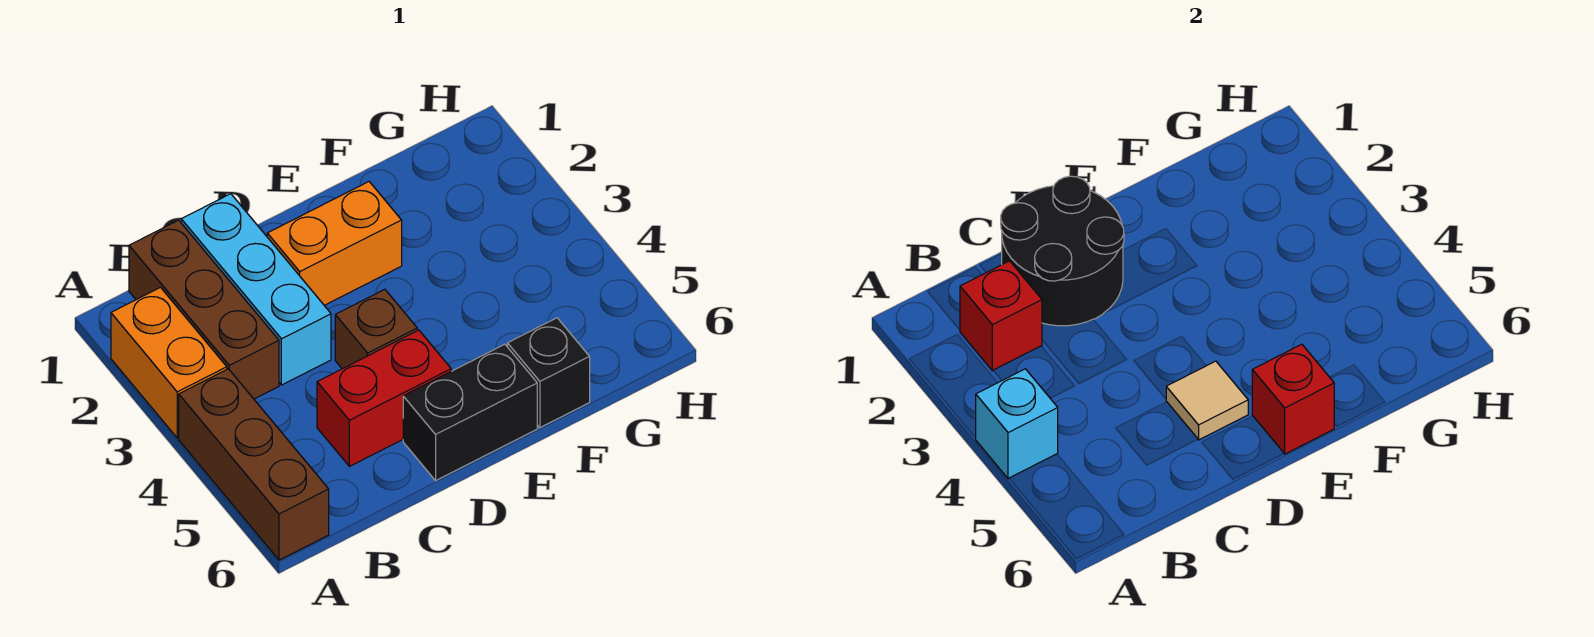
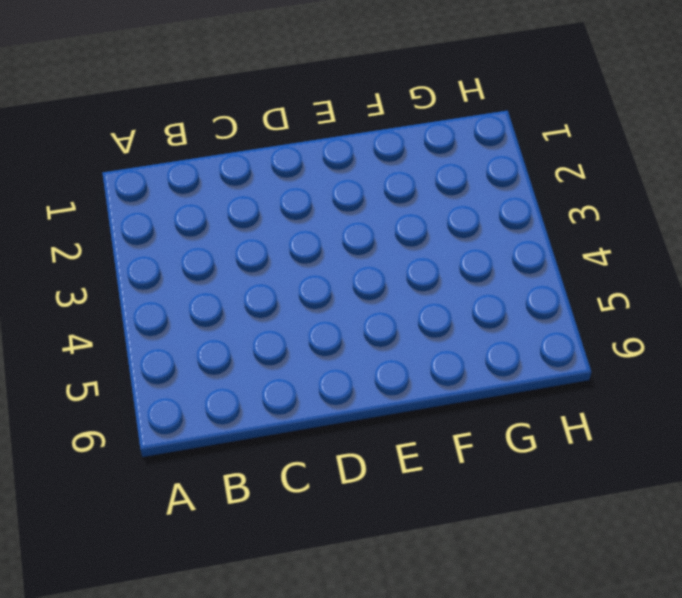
none -> orange 1x2 brick [111,287,227,438]
none -> brown 1x3 brick [179,369,329,560]
none -> brown 1x3 brick [129,220,279,399]

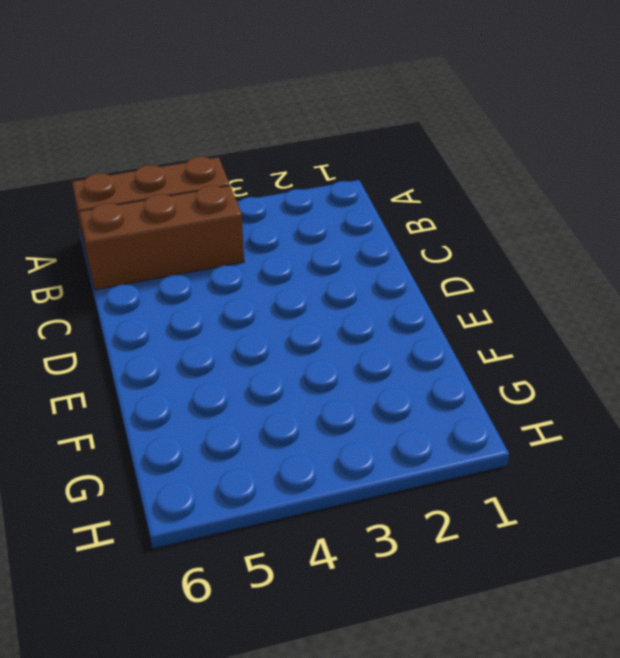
brown 1x3 brick [79,186,244,290] -> brown 1x3 brick moved to [129,220,279,399]
none -> orange 1x2 brick [111,287,227,438]
none -> cyan 1x3 brick [181,194,331,385]
none -> red 1x2 brick [317,330,451,466]

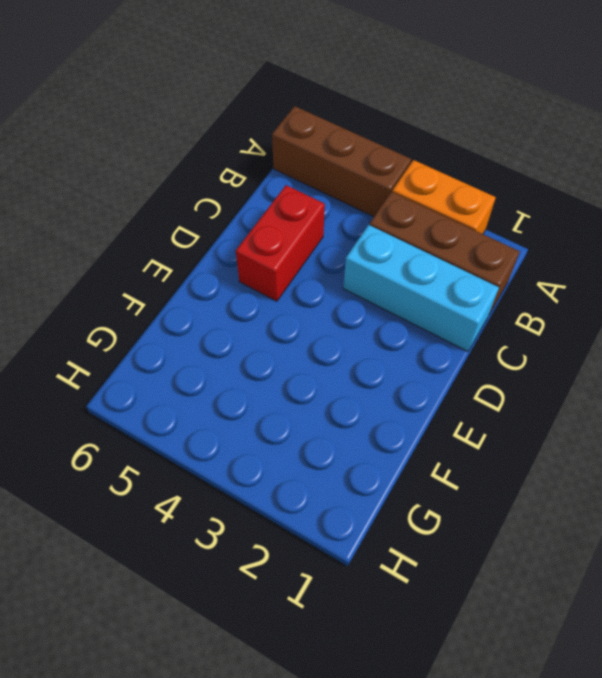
none -> orange 1x2 brick [267,182,402,305]
none -> brown 1x1 brick [335,289,417,369]
none -> black 1x2 brick [403,344,537,481]

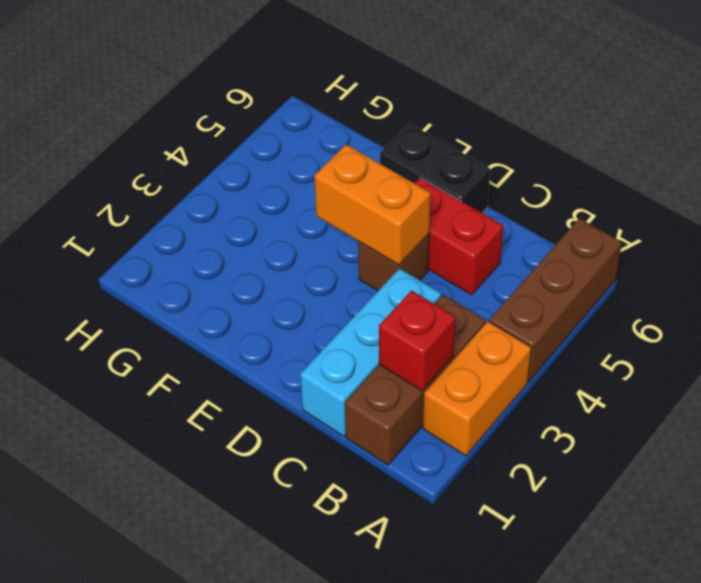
orange 1x2 brick [314,145,430,265] -> orange 1x2 brick moved to [267,182,402,305]
none -> black 1x1 brick [508,318,590,428]
none -> cyan 1x1 brick [975,369,1058,479]
none -> black 2x2 round brick [1001,176,1124,326]

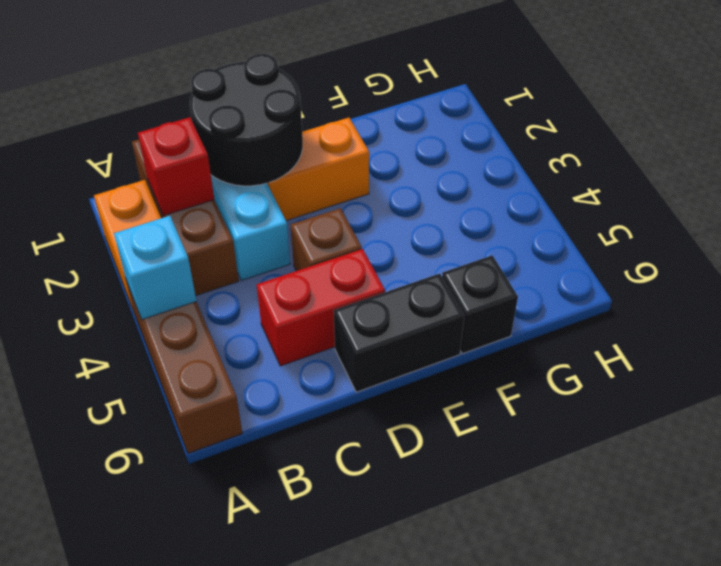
none -> tan 1x1 tile [1166,361,1248,440]
none -> red 1x1 brick [1252,344,1334,454]

